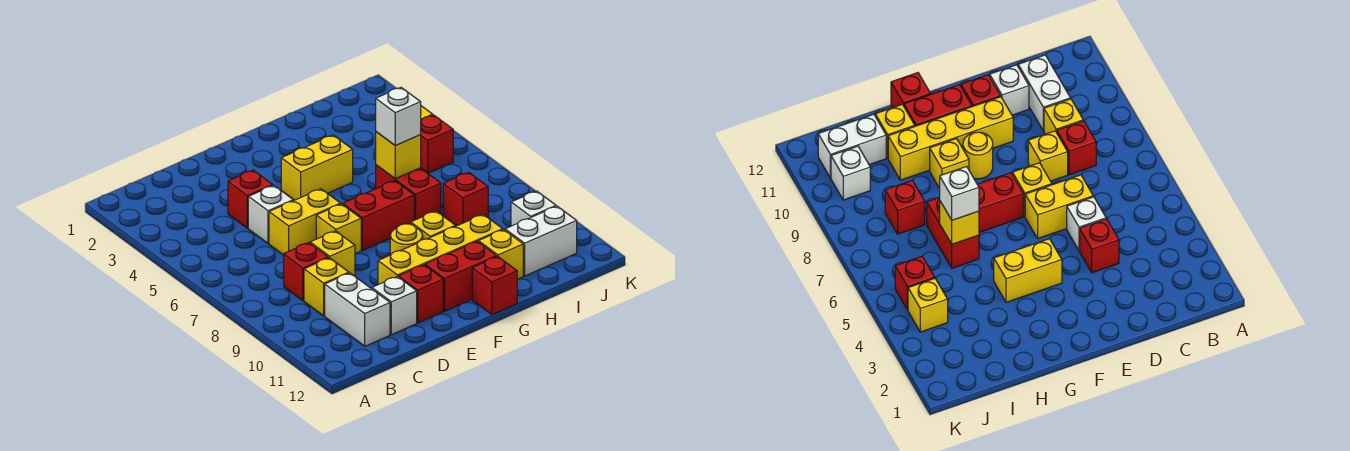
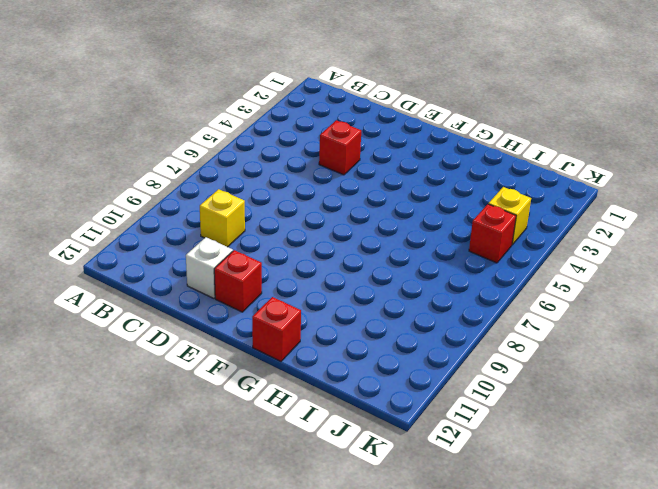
none -> red 1x1 brick [284,243,328,301]
none -> white 1x2 brick [325,273,390,346]
none -> white 1x1 brick [248,185,293,244]

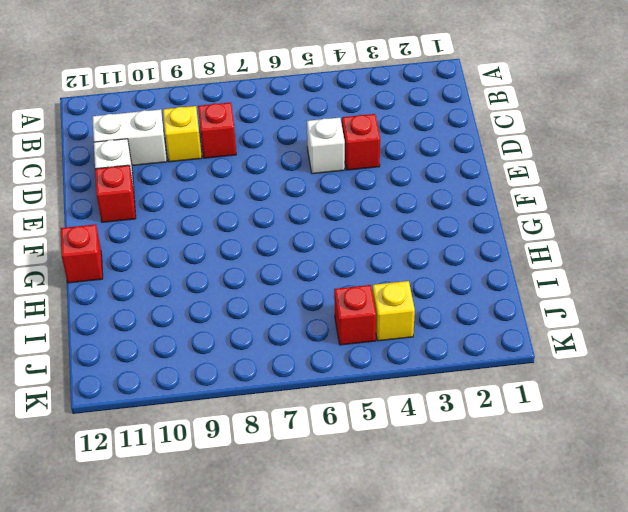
none -> yellow 1x2 brick [269,189,341,255]
none -> yellow 1x1 brick [310,231,355,276]
none -> yellow 1x1 brick [316,204,361,254]

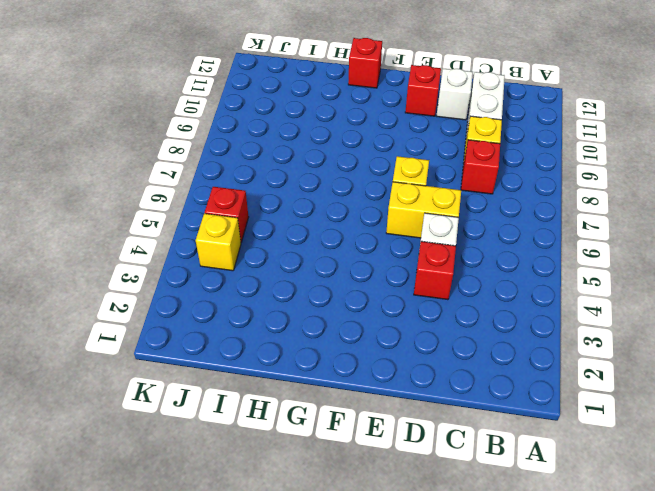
none -> yellow 1x1 brick [310,231,355,276]
none -> yellow 1x4 brick [378,215,503,285]
none -> yellow 1x2 brick [281,135,353,200]

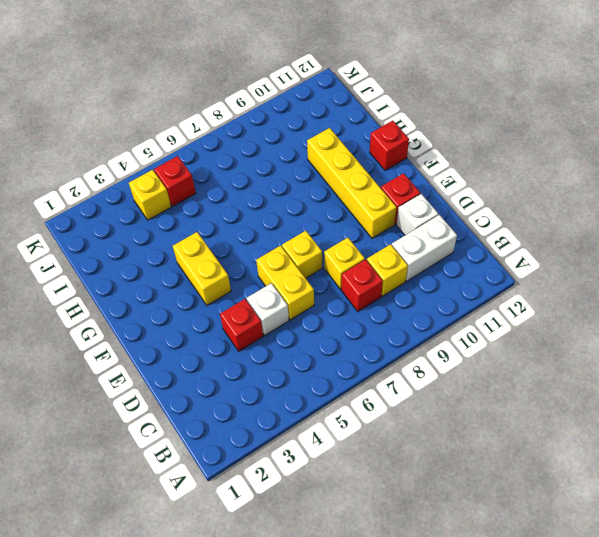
none -> red 1x2 brick [343,181,414,251]
none -> yellow 1x1 round brick [390,224,423,255]
none -> red 1x2 brick [425,241,497,311]

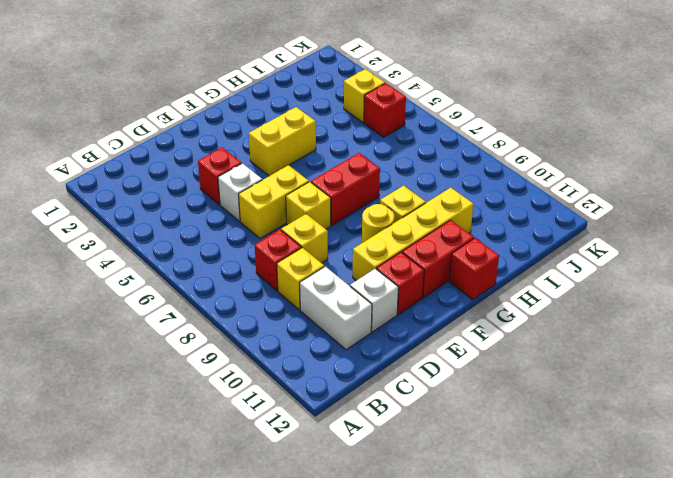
none -> red 1x2 brick [376,165,441,220]
none -> yellow 1x1 brick [478,230,523,279]
none -> red 1x1 brick [443,172,488,226]

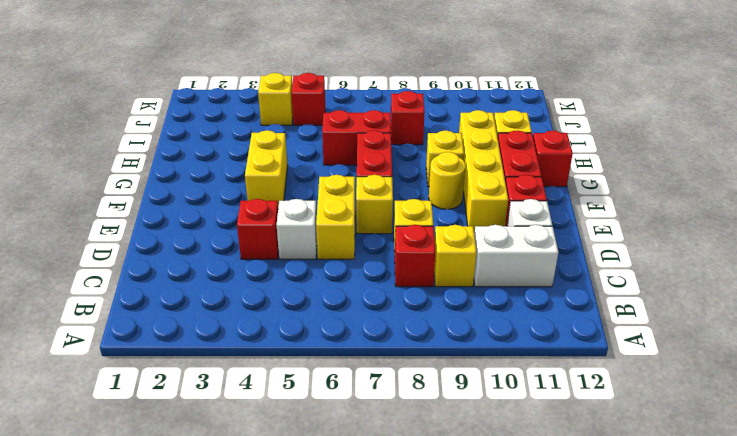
none -> white 1x2 brick [505,206,577,276]
none -> white 1x1 brick [511,191,556,226]
none -> yellow 1x1 brick [376,132,421,179]

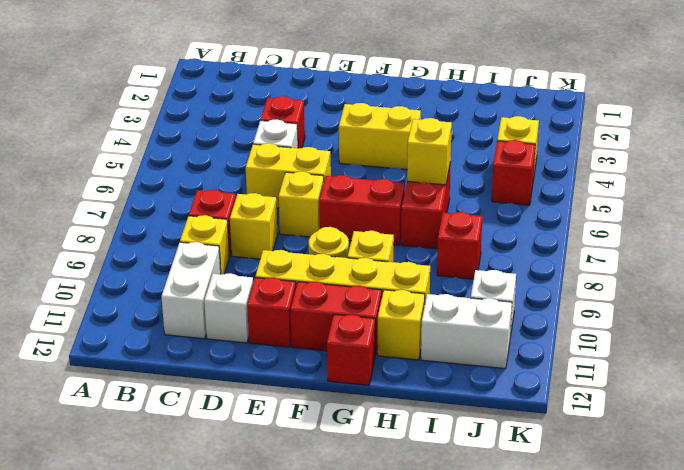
none -> white 1x1 brick [376,87,421,146]

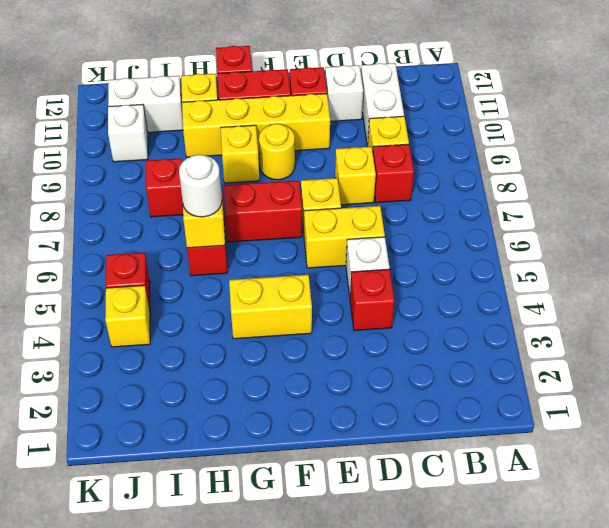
white 1x1 round brick [179,155,222,217] -> white 1x1 brick [376,87,421,146]

